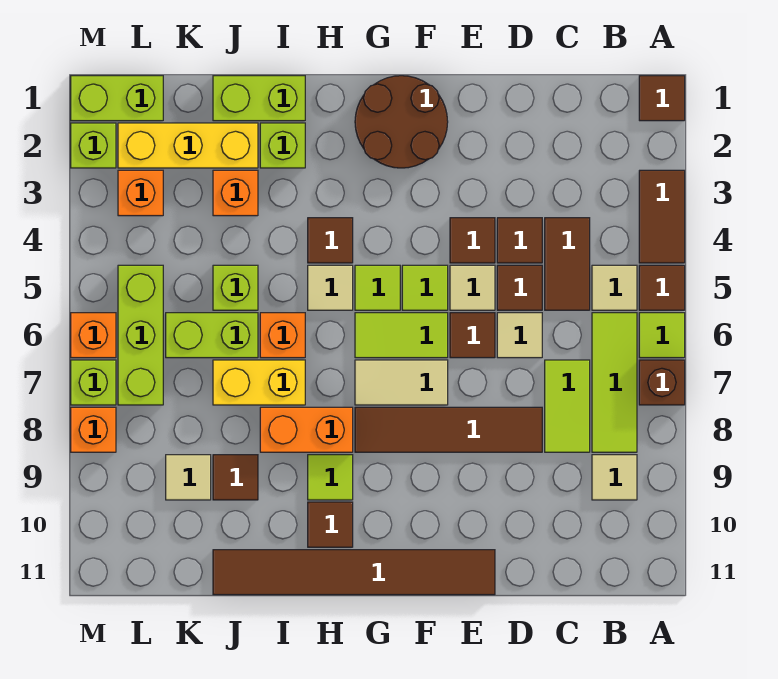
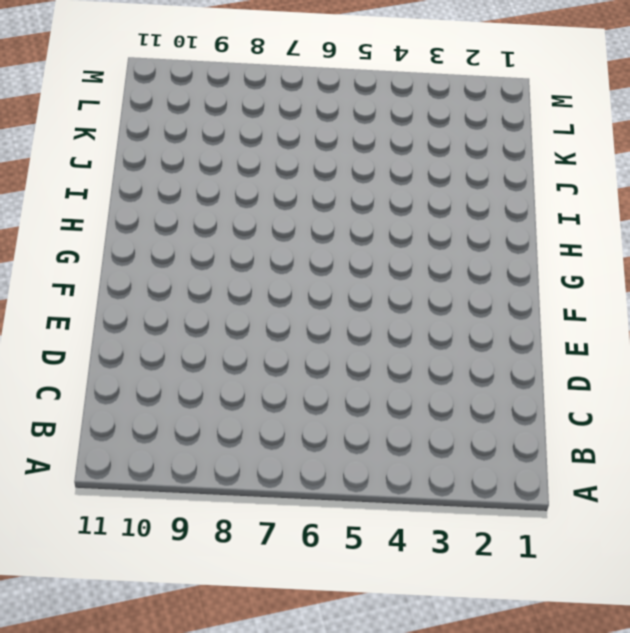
none -> brown 1x1 tile [639,76,685,121]
none -> brown 1x2 tile [639,170,685,263]
none -> brown 1x1 tile [639,265,685,310]
none -> lime 1x1 tile [639,313,685,358]

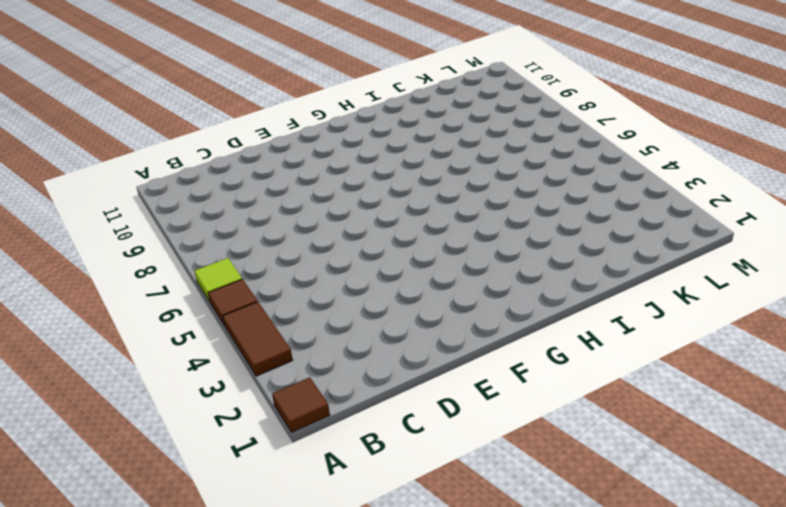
none -> brown 1x1 brick [639,360,685,405]
none -> tan 1x1 tile [592,265,637,310]
none -> lime 1x3 tile [592,313,637,452]
none -> tan 1x1 tile [592,455,637,500]

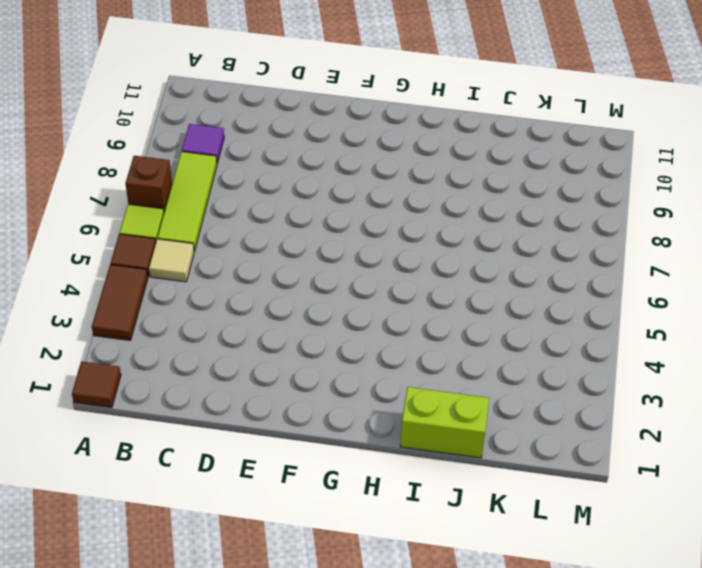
purple 1x1 tile [182,124,224,163] -> tan 1x1 tile [592,455,637,500]
none -> brown 1x2 tile [545,218,590,310]
none -> lime 1x2 tile [545,360,590,452]
none -> brown 1x1 tile [497,218,542,263]
none -> brown 1x1 tile [497,265,542,310]

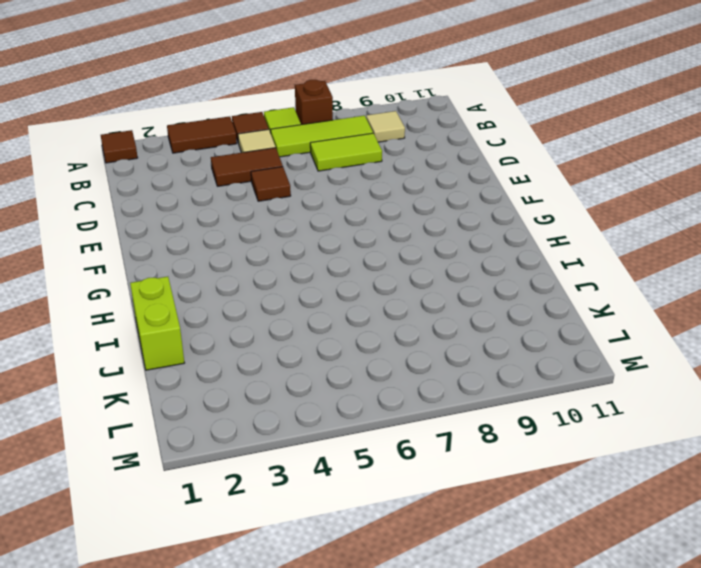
none -> brown 1x1 tile [497,218,542,263]
none -> tan 1x1 tile [497,313,542,358]
none -> brown 1x4 tile [355,407,542,452]
none -> brown 1x1 tile [450,218,495,263]

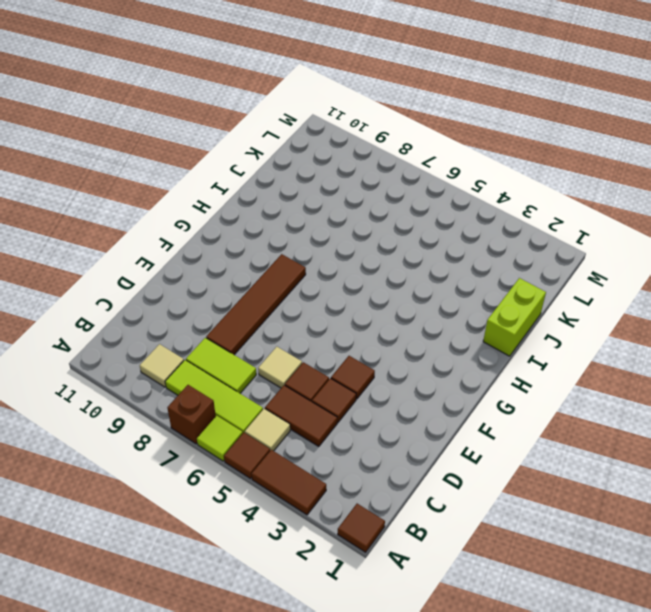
none -> tan 1x1 tile [450,265,495,310]
none -> brown 1x1 tile [450,313,495,358]
none -> brown 1x6 tile [213,550,495,595]
none -> brown 2x2 round brick [355,76,448,168]

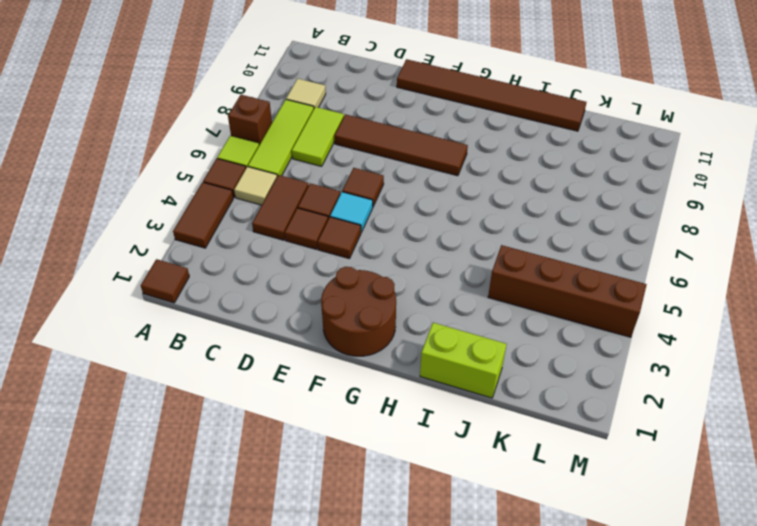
cyan 1x1 tile [330,192,373,232] -> tan 1x1 tile [450,265,495,310]
brown 1x4 brick [488,245,647,337] -> none
none -> tan 1x1 tile [497,313,542,358]
none -> lime 1x1 tile [402,265,448,310]
none -> lime 1x2 tile [355,313,448,358]
none -> tan 1x2 tile [355,360,448,405]

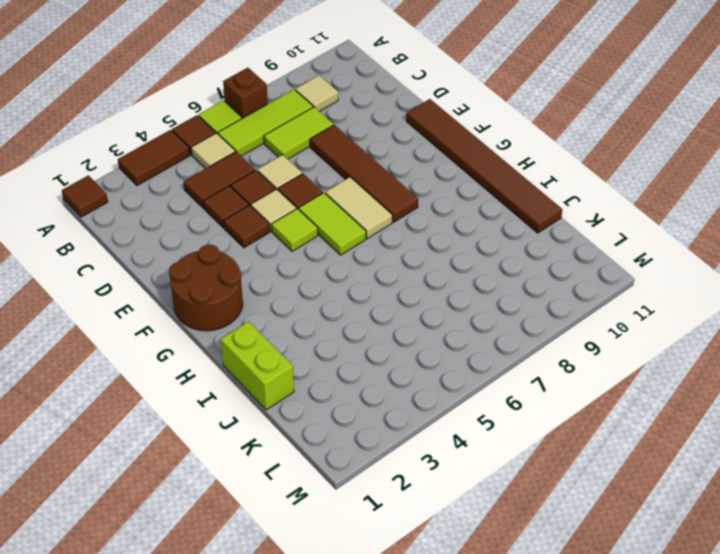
none -> lime 1x1 tile [355,265,400,310]
none -> brown 1x1 tile [308,218,353,263]
none -> tan 1x1 tile [308,265,353,310]
none -> orange 1x2 brick [260,407,353,452]

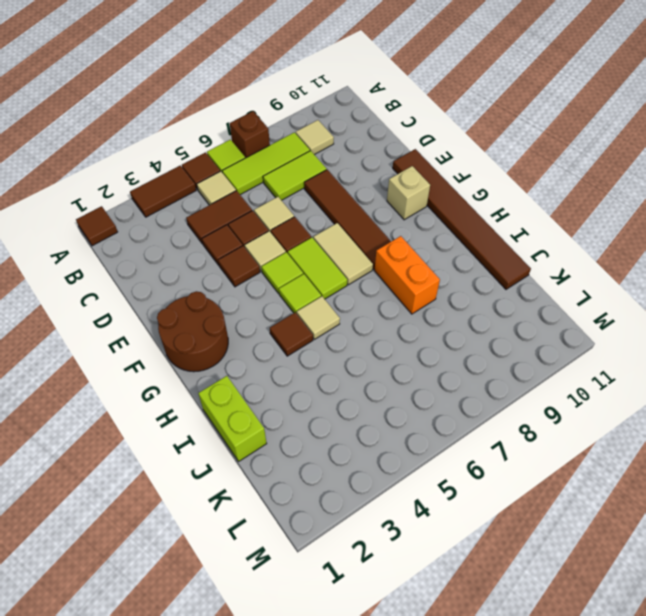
tan 1x1 brick [387,166,430,220] -> none
none -> lime 1x1 tile [308,455,353,500]
none -> brown 1x1 tile [308,502,353,547]
none -> lime 1x1 brick [260,123,305,168]
none -> orange 1x1 brick [260,313,305,358]

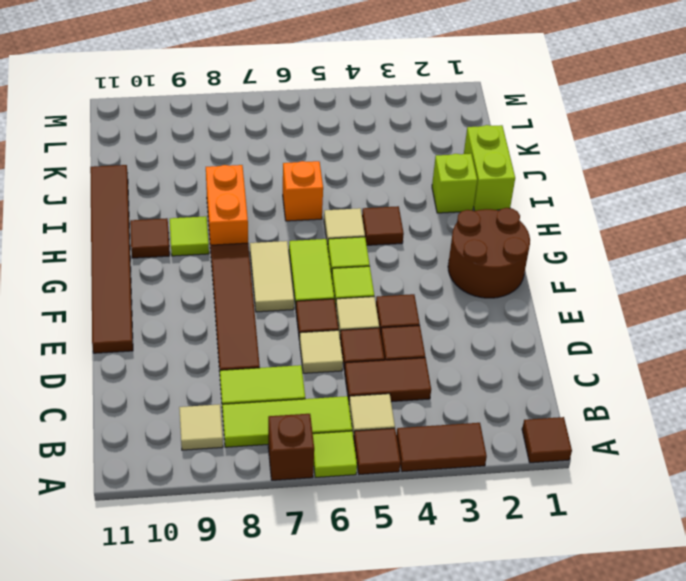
none -> yellow 1x2 brick [213,360,305,405]
none -> yellow 1x3 brick [118,123,258,168]
none -> orange 1x1 brick [213,170,258,216]
none -> lime 1x1 brick [213,265,258,310]

